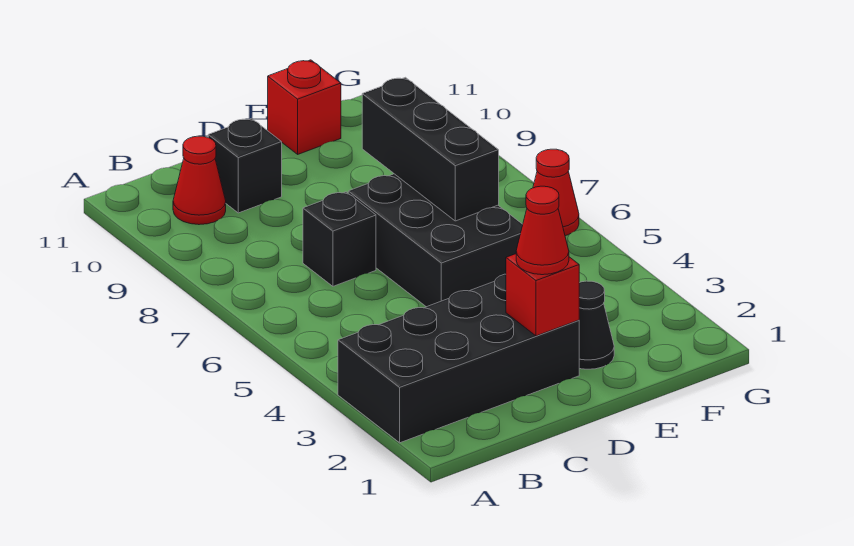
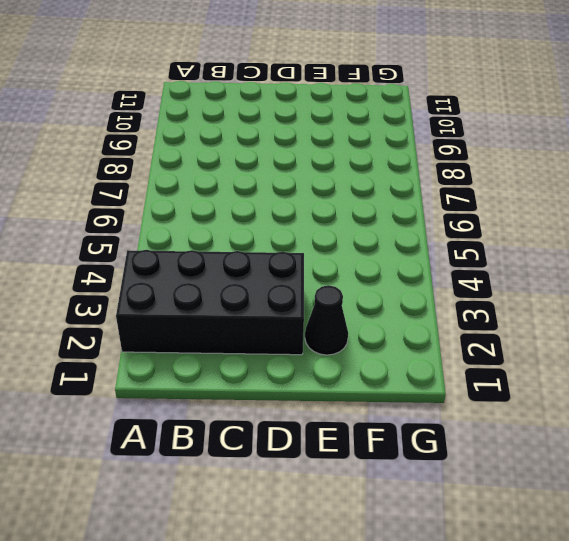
none -> red 1x1 cone [173,136,226,225]
none -> black 1x1 brick [303,192,376,286]

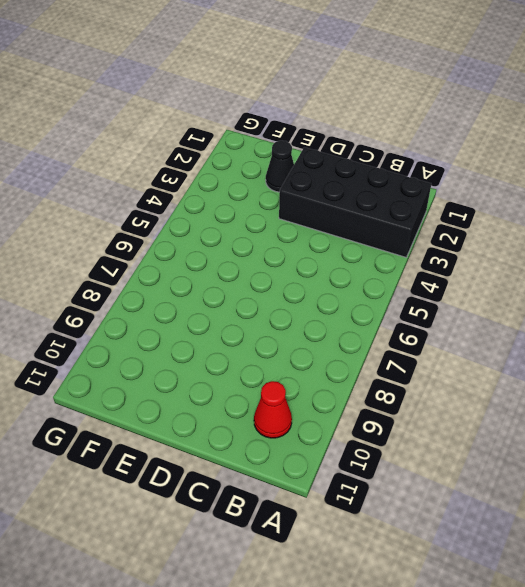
none -> black 1x1 brick [303,192,376,286]
none -> black 1x1 brick [208,118,282,213]

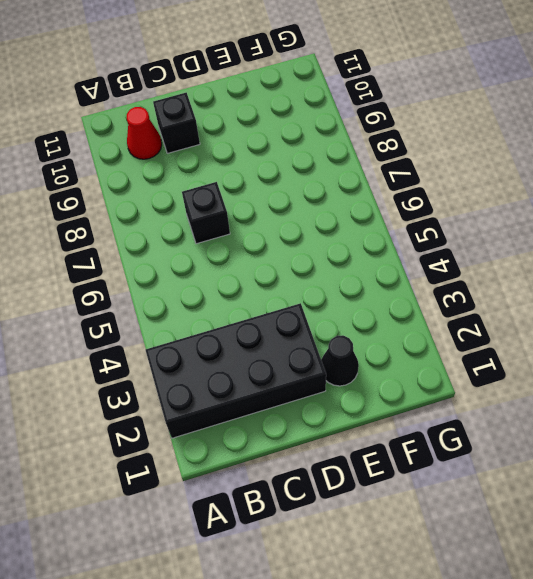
none -> black 2x3 brick [348,174,523,307]
none -> red 1x1 brick [268,60,341,154]

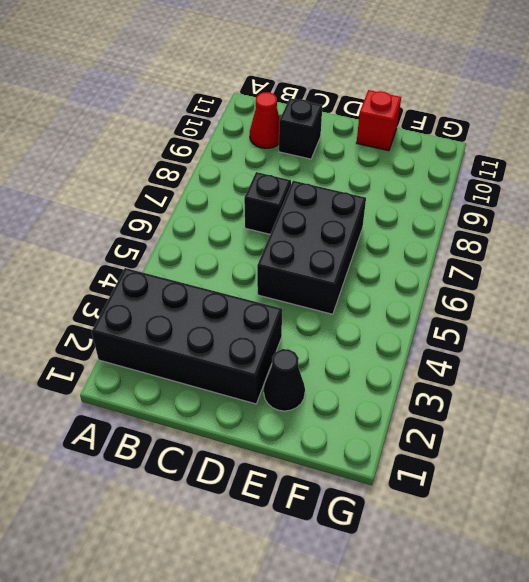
none -> red 1x1 cone [533,149,579,236]
none -> red 1x1 brick [506,254,579,336]

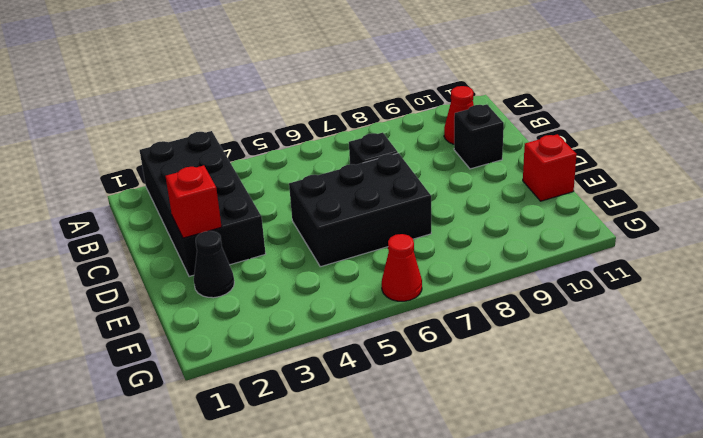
none -> black 1x3 brick [362,77,499,221]
none -> red 1x1 cone [516,186,569,275]

